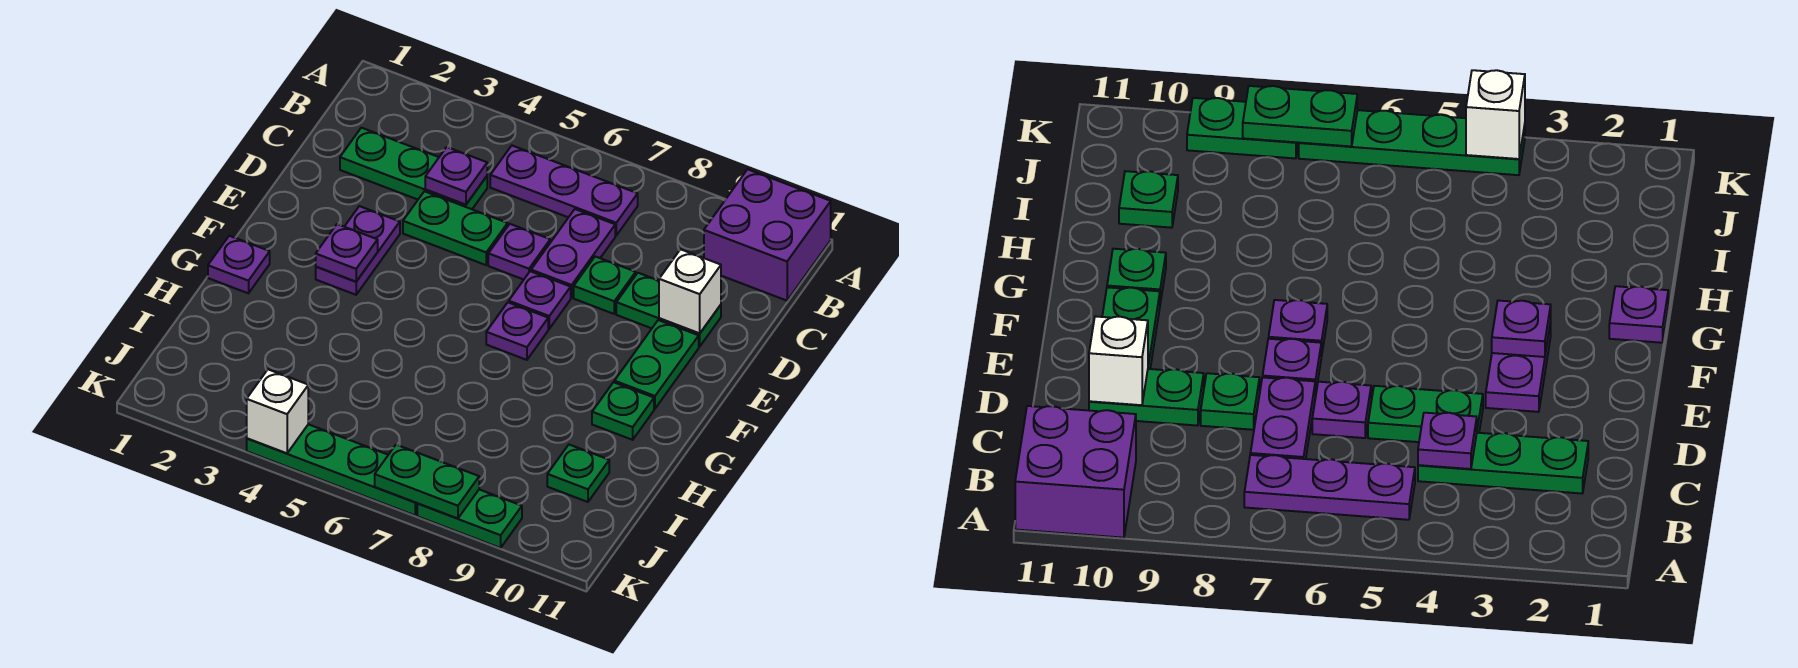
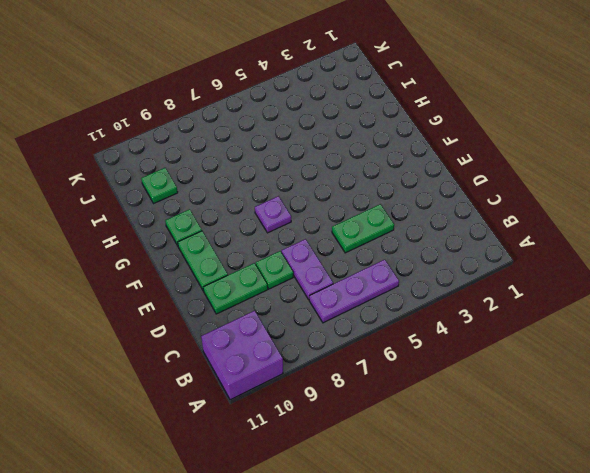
none -> green 1x3 plate [340,128,487,209]
none -> purple 1x1 plate [488,224,550,280]
none -> purple 1x2 plate [316,206,400,295]

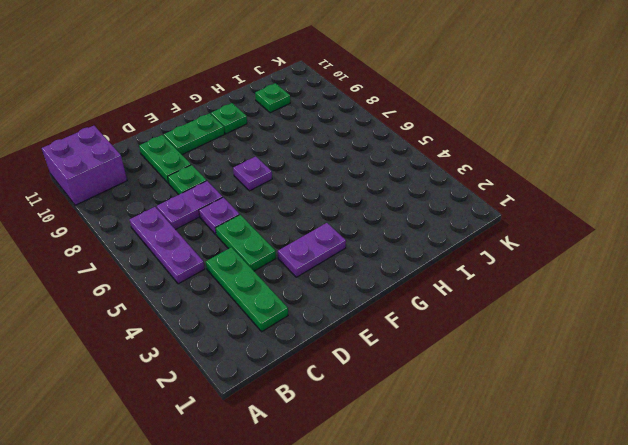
none -> purple 1x1 plate [509,271,571,329]
none -> purple 1x1 plate [208,236,270,293]
none -> green 1x4 plate [247,424,418,515]

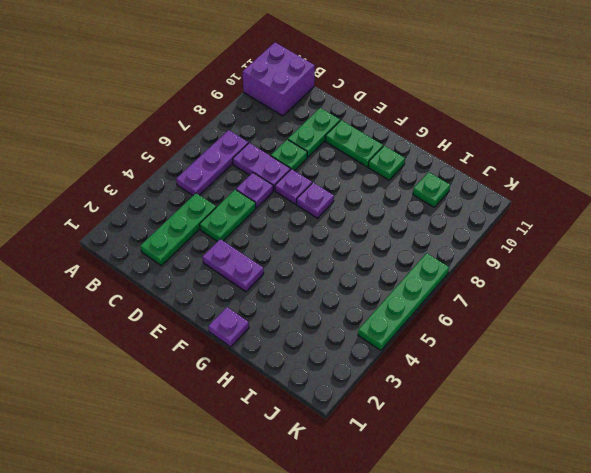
none -> green 1x2 plate [417,490,522,548]
none -> purple 1x1 plate [425,147,487,205]
none -> white 1x1 brick [659,249,721,333]

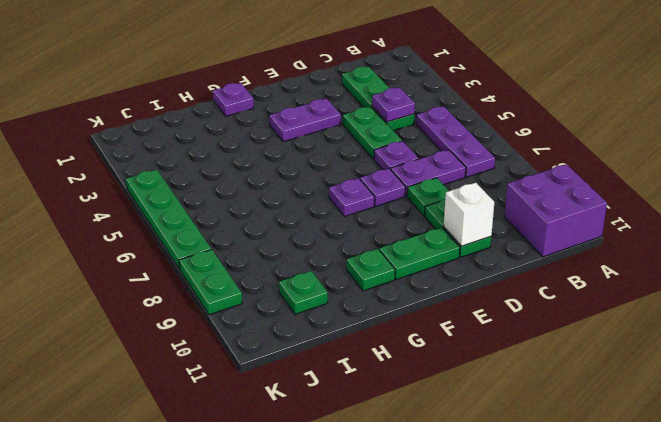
none -> purple 1x1 plate [316,224,378,282]
none -> white 1x1 brick [247,369,308,453]
none -> green 1x2 plate [375,445,479,518]

